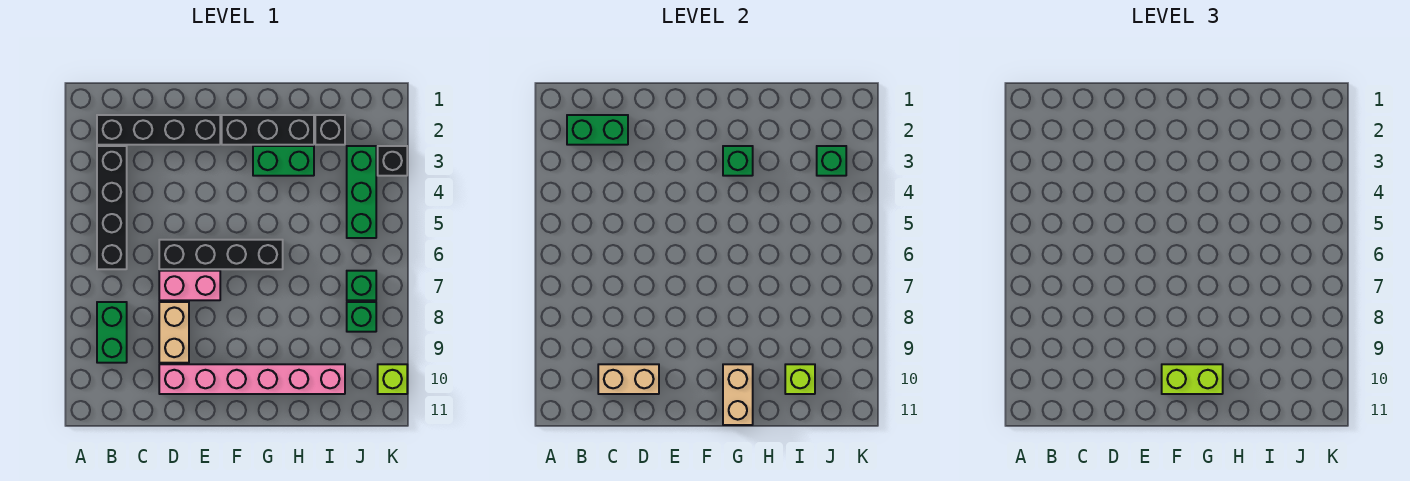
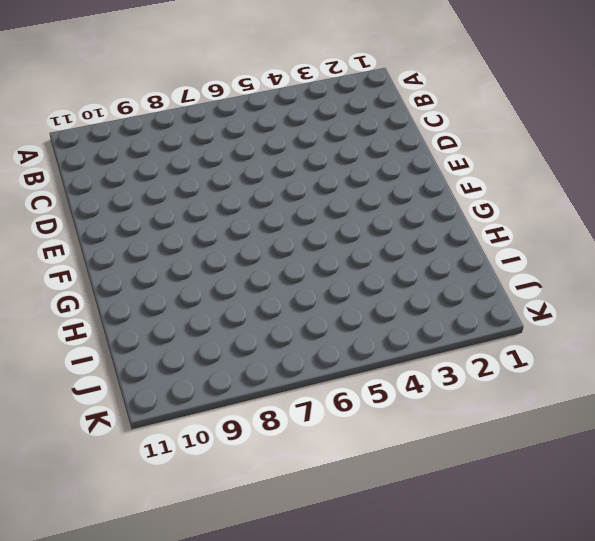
none -> black 1x4 brick [97,115,220,145]
none -> black 1x4 brick [97,146,127,269]
none -> green 1x2 brick [97,302,127,363]

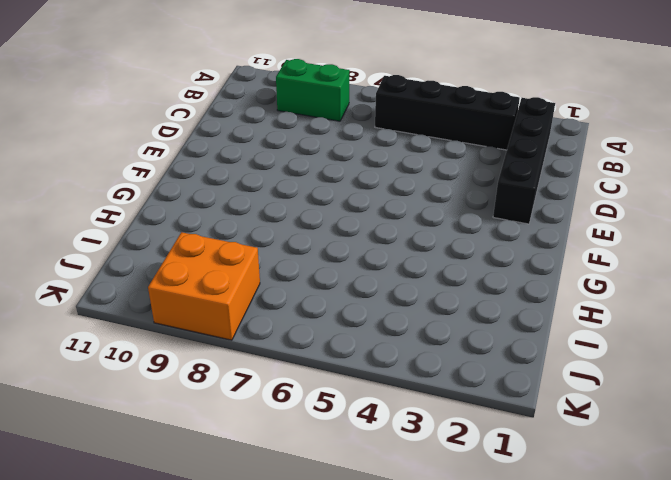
orange 2x2 brick [148,232,260,340] -> green 1x1 brick [347,302,376,332]
none -> black 1x4 brick [159,240,283,269]
none -> pink 1x2 brick [159,271,220,300]
none -> tan 1x2 brick [159,302,189,363]

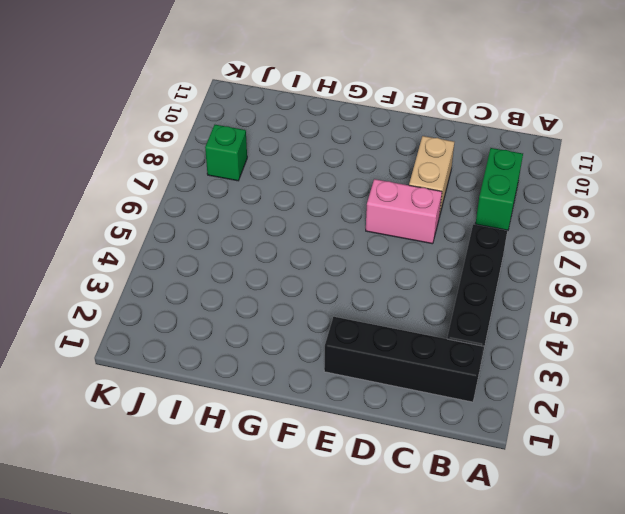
none -> black 1x4 brick [159,240,283,269]
none -> pink 1x6 brick [159,364,345,394]
none -> black 1x3 brick [222,115,314,145]

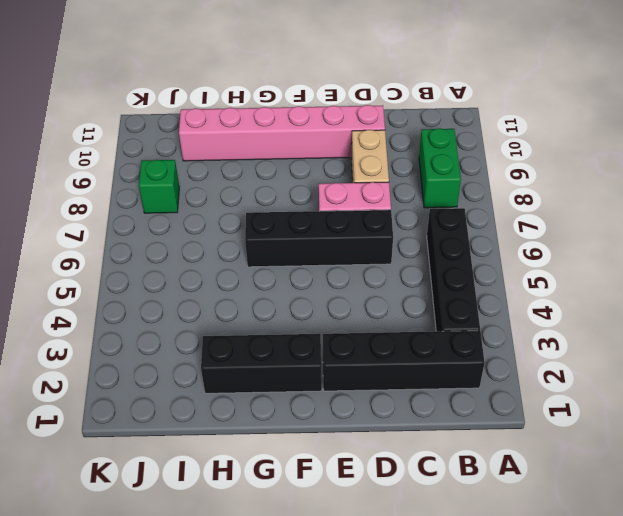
none -> green 1x2 brick [253,146,314,176]
none -> black 1x1 brick [315,115,345,145]
none -> green 1x3 brick [347,146,376,238]

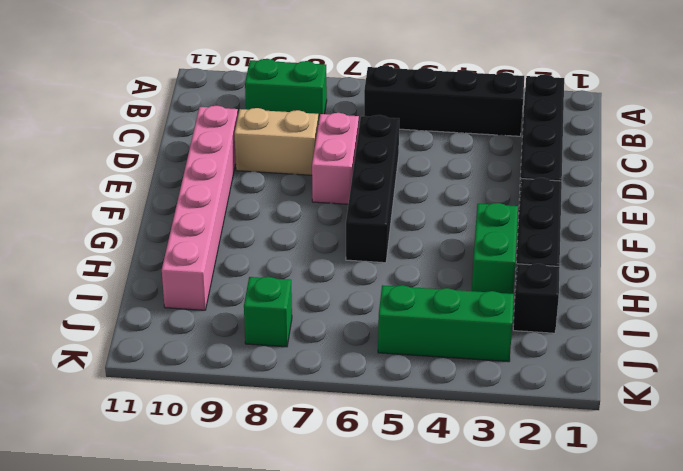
none -> green 1x1 brick [347,271,376,300]
none -> black 1x1 brick [378,146,407,176]
none -> lime 1x1 brick [378,364,407,394]

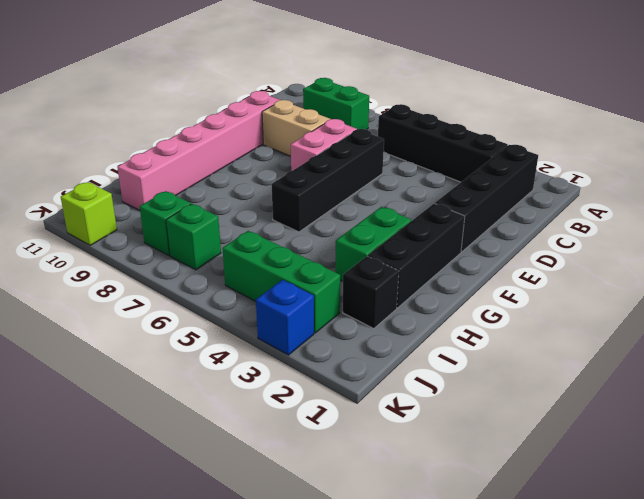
blue 1x1 brick [256,280,314,355] -> black 1x1 brick [378,146,407,176]
none -> green 1x2 brick [567,115,628,145]
none -> tan 1x2 brick [598,364,659,394]
none -> green 1x1 brick [723,146,753,176]

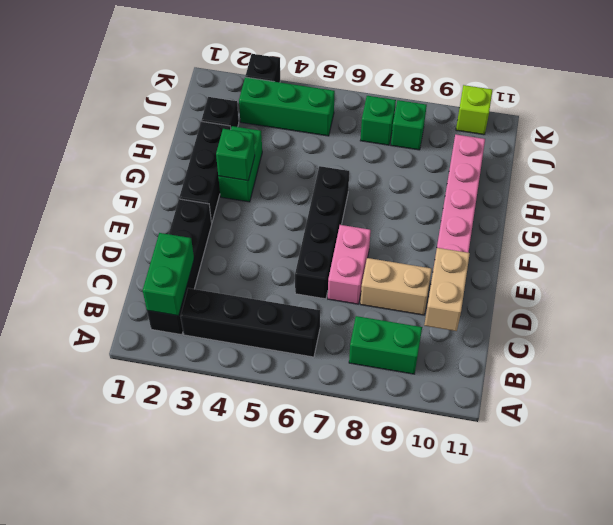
none -> tan 1x2 brick [723,364,753,425]
none -> lime 1x1 brick [785,364,815,394]
none -> green 1x1 brick [817,146,846,176]

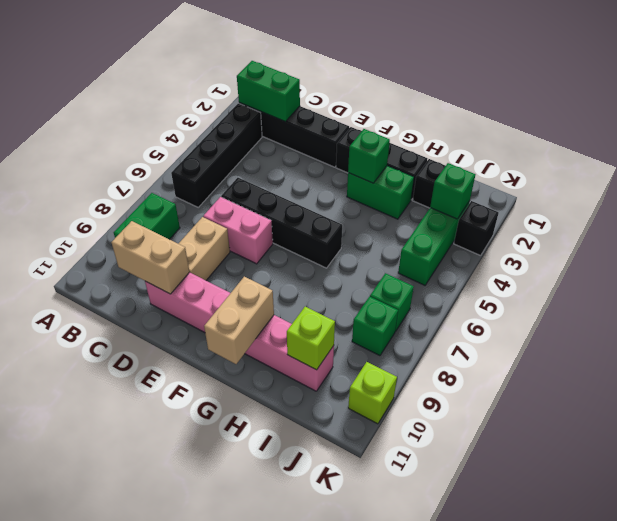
none -> lime 1x2 brick [1162,364,1223,394]

